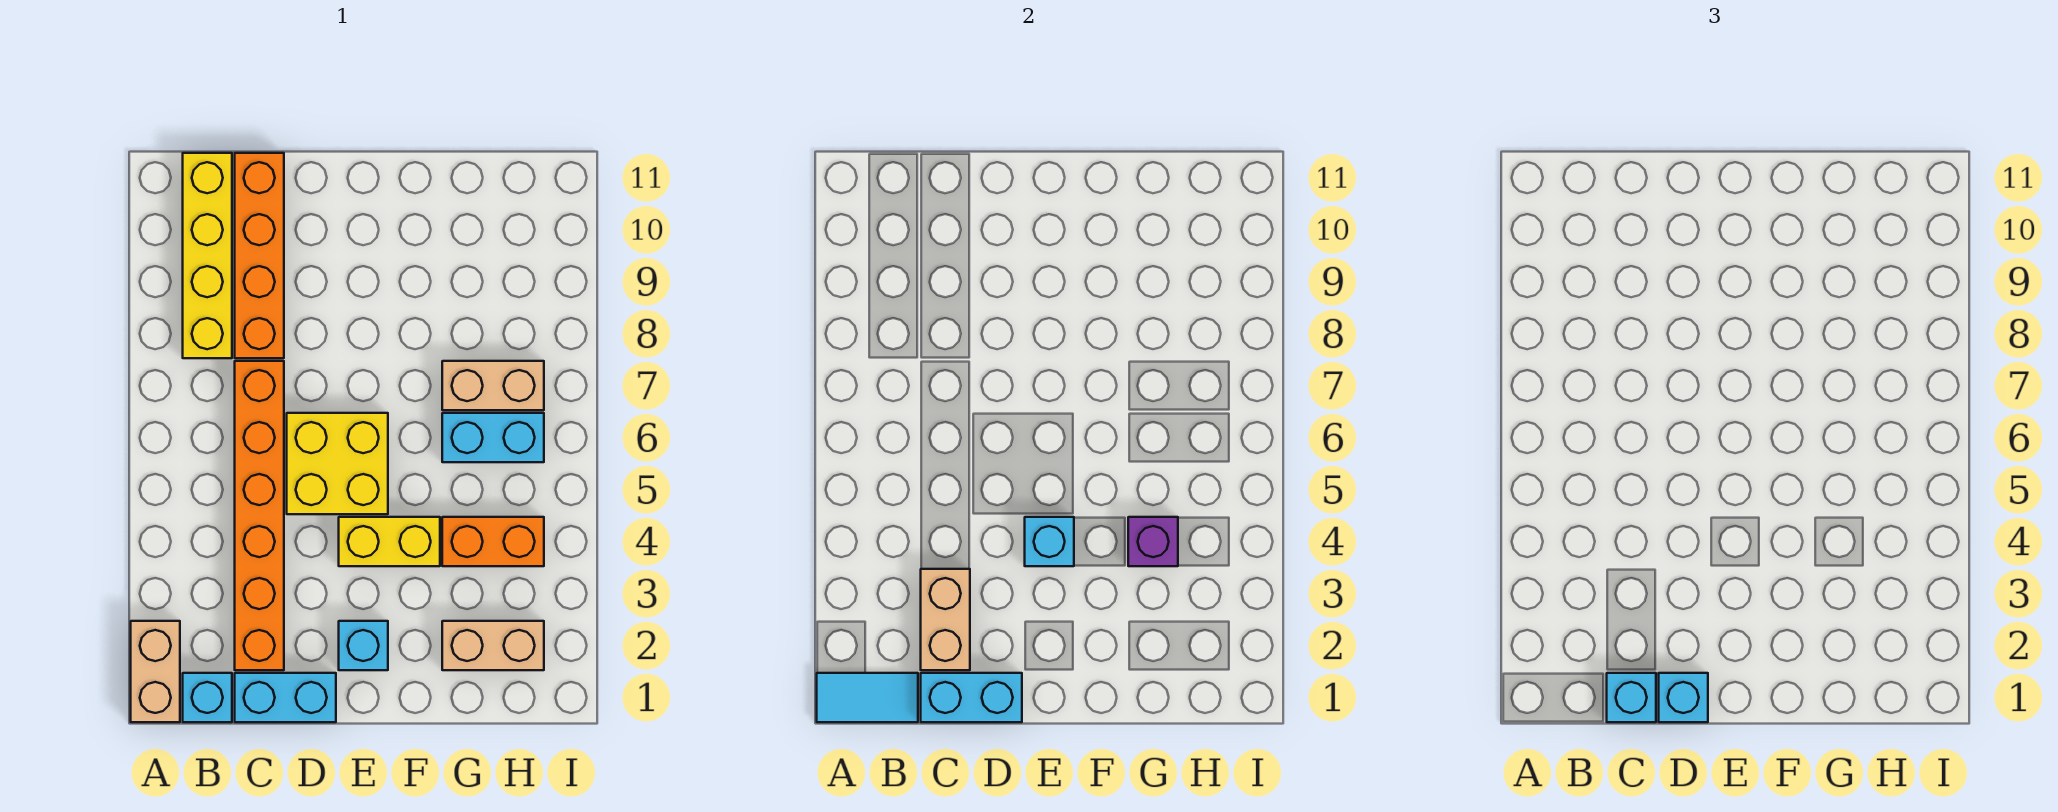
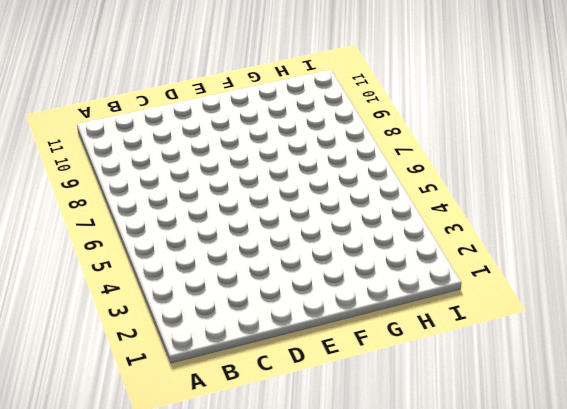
none -> tan 1x2 brick [131,621,180,722]
none -> cyan 1x1 brick [183,673,232,722]
none -> yellow 1x4 brick [183,153,232,358]

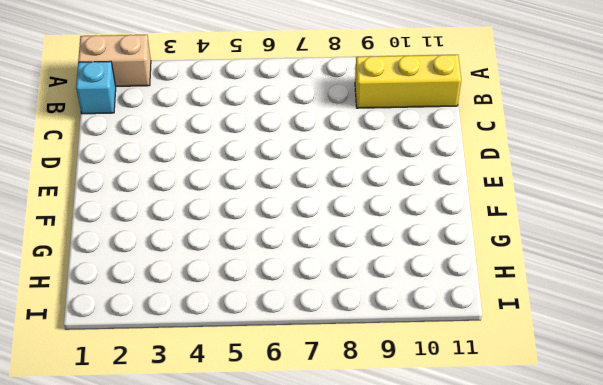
yellow 1x3 brick [355,55,461,108] -> yellow 1x4 brick [183,153,232,358]
none -> cyan 1x2 brick [235,673,336,722]
none -> orange 1x6 brick [235,361,284,670]
none -> orange 1x4 brick [235,153,284,358]

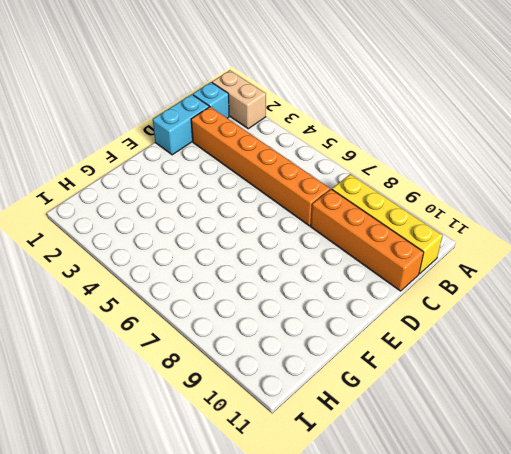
none -> yellow 2x2 brick [287,413,388,514]
none -> cyan 1x1 brick [339,621,388,670]
none -> yellow 1x2 brick [339,517,440,566]

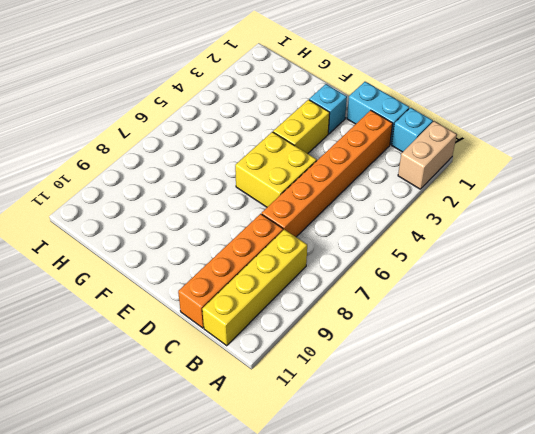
yellow 1x2 brick [273,100,330,154] -> yellow 1x2 brick turned to [339,517,440,566]
none -> tan 1x2 brick [442,621,544,670]
none -> orange 1x2 brick [442,517,544,566]
none -> cyan 1x2 brick [442,413,544,462]

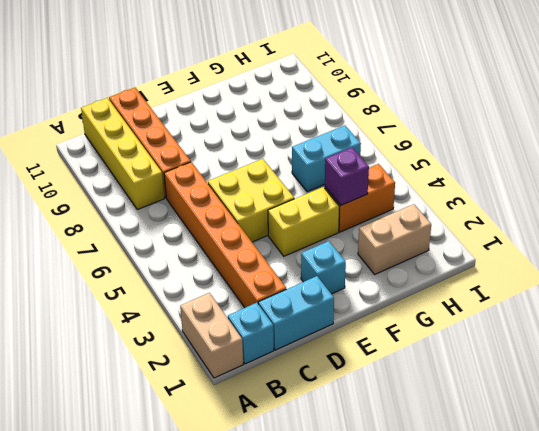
none -> tan 1x2 brick [442,361,544,410]
none -> cyan 1x2 tile [817,673,918,722]
none -> cyan 1x2 brick [921,673,1022,722]

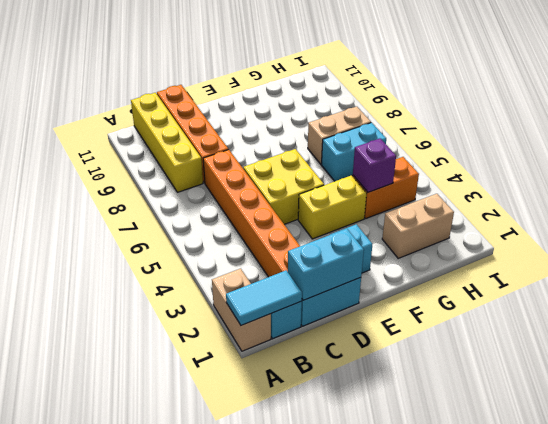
none -> tan 1x2 brick [921,569,970,670]
none -> cyan 1x1 brick [1025,517,1074,566]
none -> cyan 1x1 brick [1607,673,1656,722]

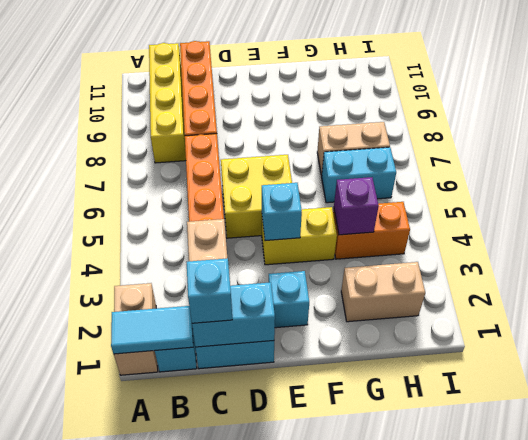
none -> cyan 1x1 brick [1659,673,1708,722]

